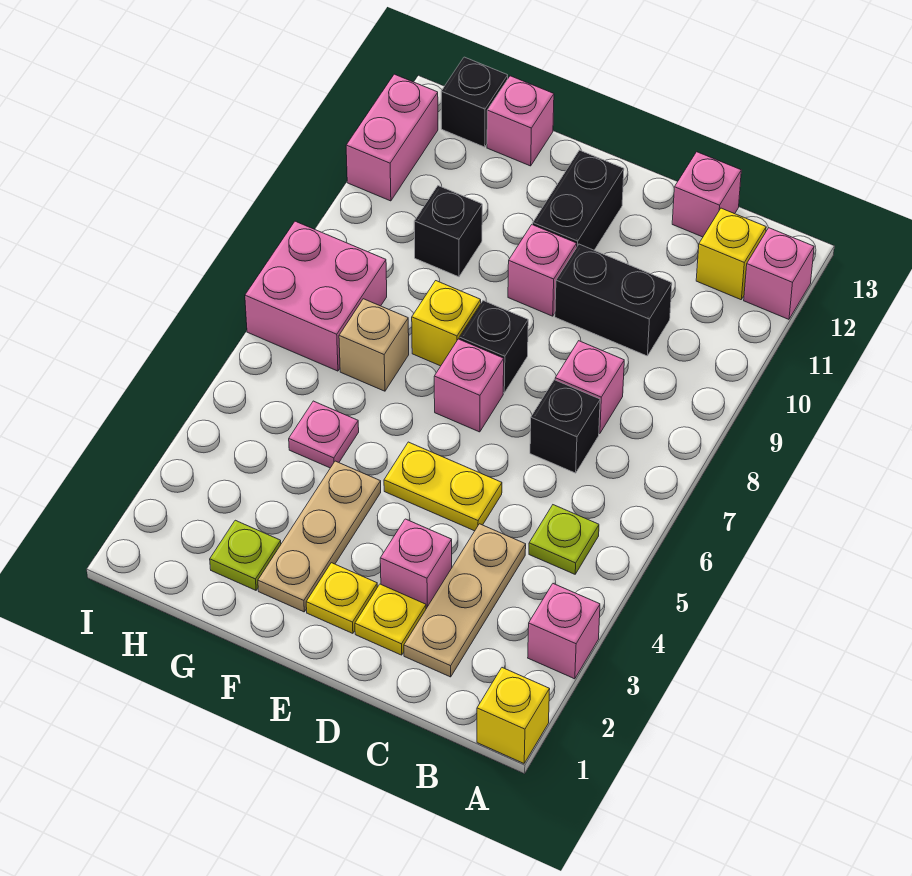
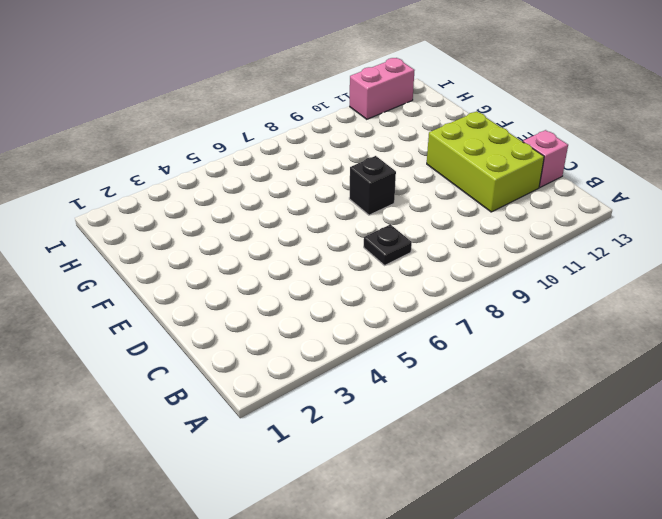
black 1x1 plate [364,224,412,265] -> black 1x1 brick [530,380,600,473]
lime 2x3 brick [427,111,544,212] -> black 1x2 brick [533,150,624,250]
none -> yellow 1x1 brick [477,668,550,763]
none -> pink 1x1 brick [528,584,600,679]
none -> pink 1x1 brick [744,228,814,319]

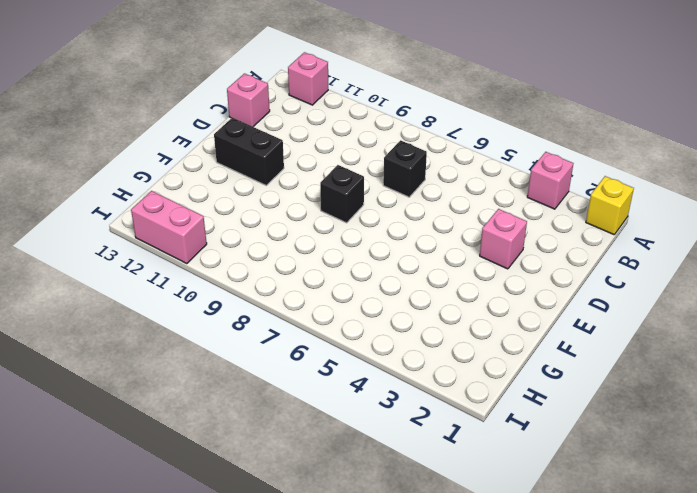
none -> lime 1x1 plate [529,505,599,574]
none -> yellow 1x1 brick [696,208,766,300]
none -> tan 1x3 plate [404,524,526,677]

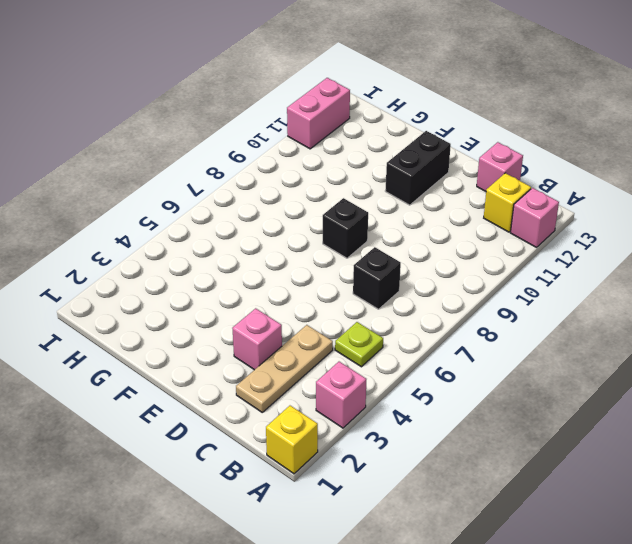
none -> pink 1x1 brick [555,341,624,434]
none -> black 1x2 brick [555,244,672,356]
none -> yellow 1x1 plate [355,584,426,655]

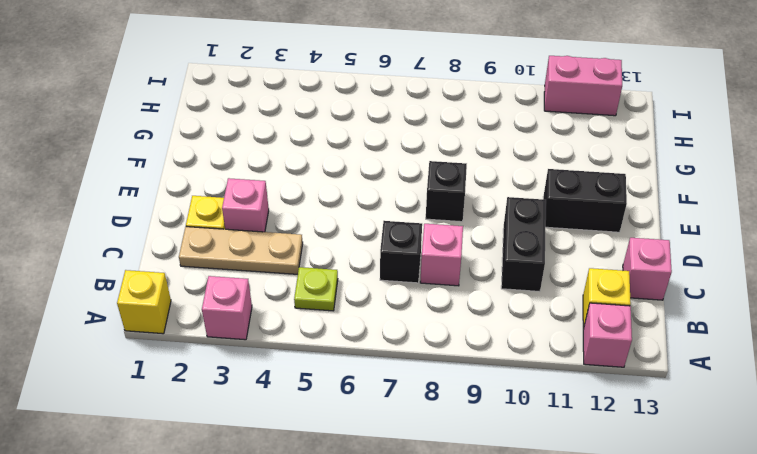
none -> yellow 1x2 plate [384,442,502,531]
none -> yellow 1x1 plate [306,563,377,633]
none -> pink 1x1 brick [434,339,504,432]

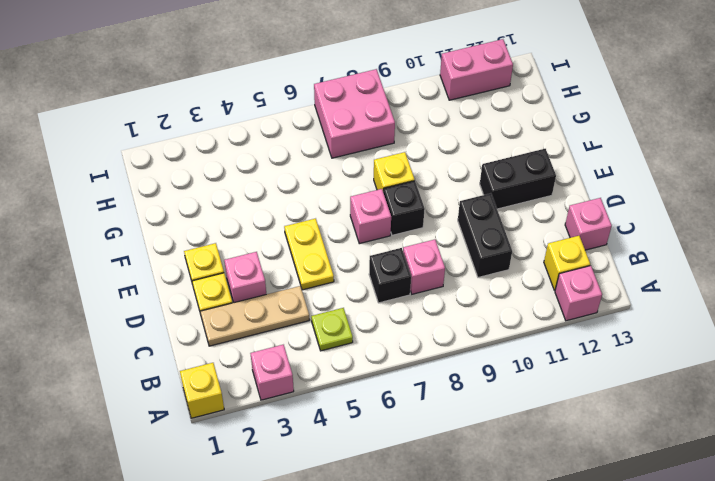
none -> pink 1x1 brick [508,225,577,316]
none -> tan 1x3 plate [258,461,381,612]
none -> lime 1x1 plate [210,520,281,590]

